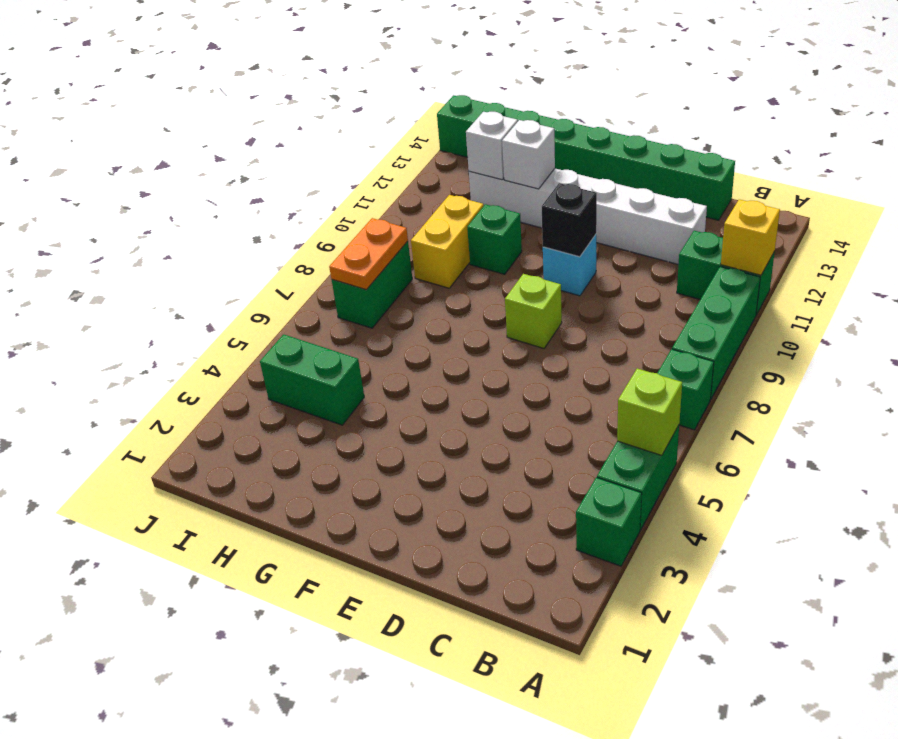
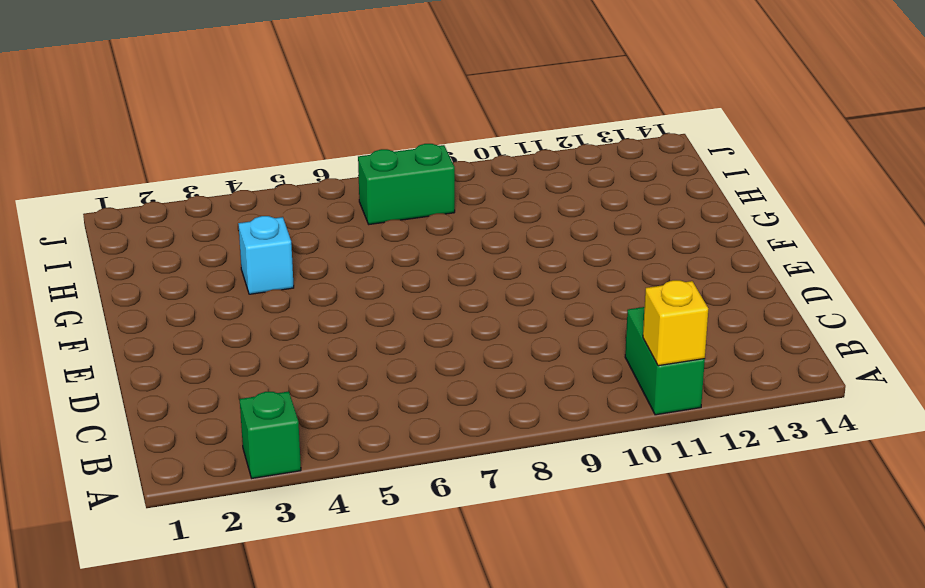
cyan 1x1 brick [238,216,294,294] -> cyan 1x1 brick moved to [543,235,596,296]
none -> green 1x2 brick [597,425,679,530]
none -> green 1x1 brick [657,349,714,430]
none -> green 1x3 brick [672,266,760,399]

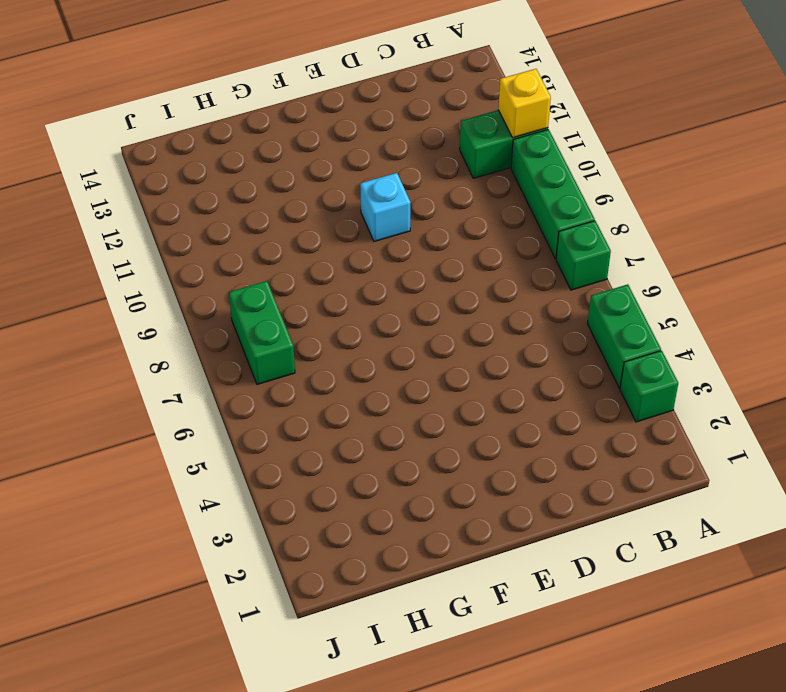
none -> white 1x6 brick [469,169,707,264]
none -> green 1x8 brick [437,95,735,220]
none -> lime 1x1 brick [505,274,562,348]

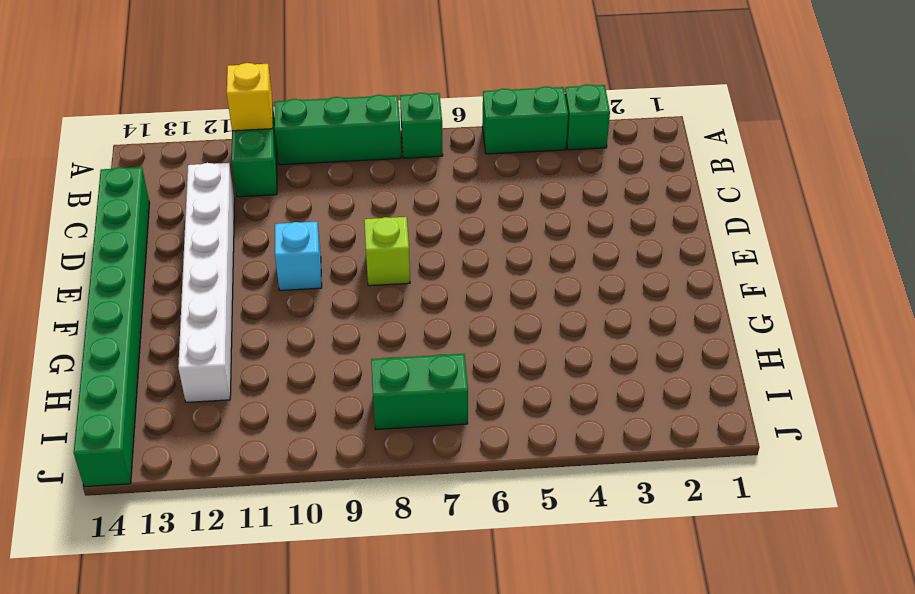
none -> green 1x1 brick [467,204,522,274]
none -> green 1x2 brick [260,334,364,425]
none -> yellow 1x2 brick [411,195,484,288]

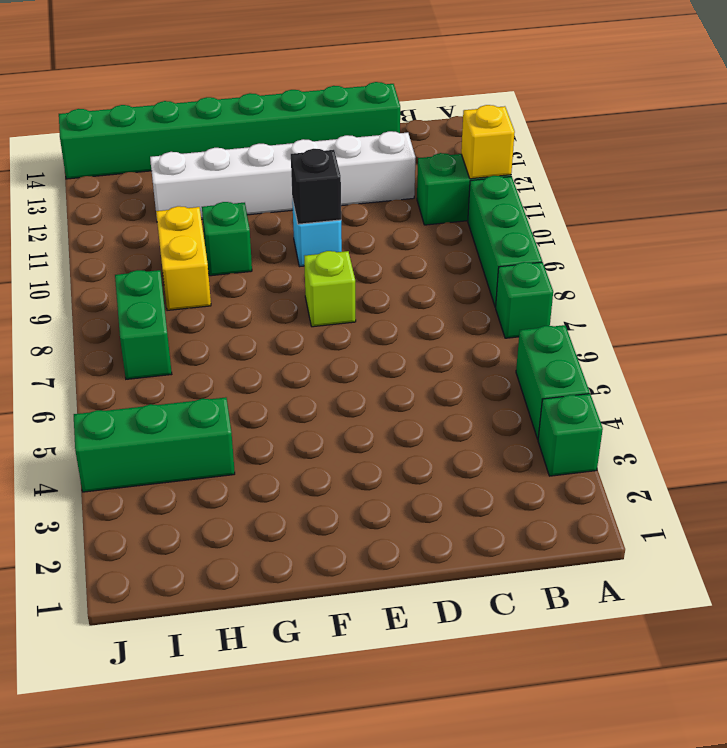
green 1x3 brick [74,397,235,492] -> green 1x2 brick [260,334,364,425]
none -> lime 1x1 brick [617,368,682,456]
none -> white 1x1 brick [502,120,555,189]
none -> white 1x1 brick [466,112,518,180]

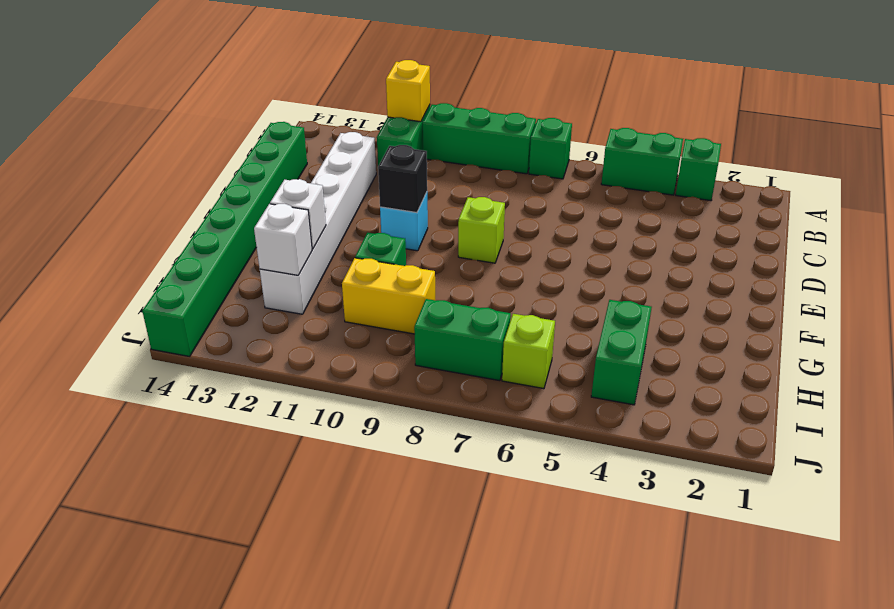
lime 1x1 brick [502,314,555,389] -> lime 1x1 brick moved to [617,368,682,456]
none -> orange 1x2 plate [329,218,408,289]

